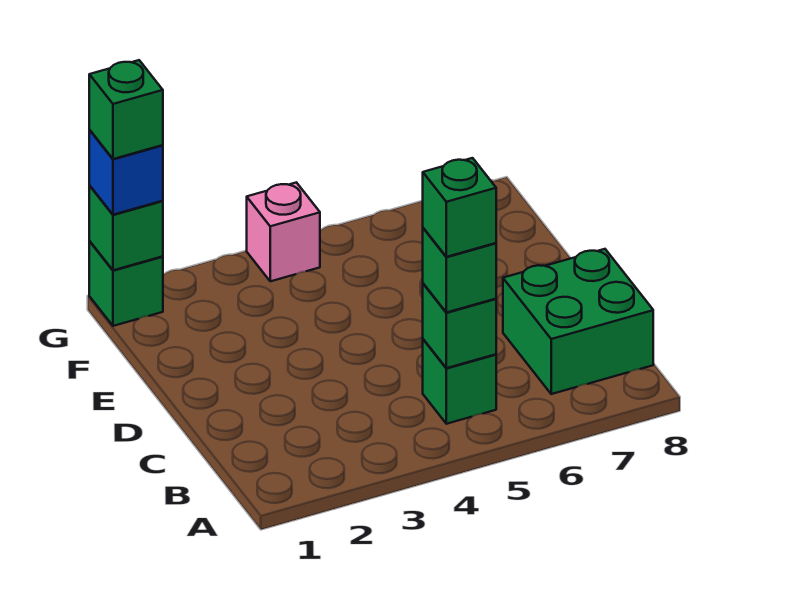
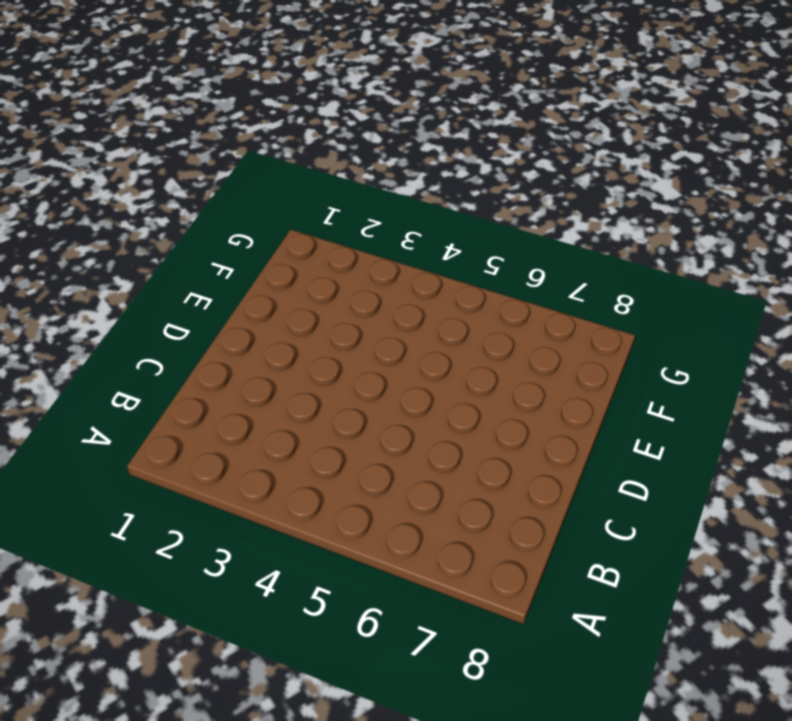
none -> green 1x1 brick [423,339,496,424]
none -> green 2x2 brick [503,249,653,394]

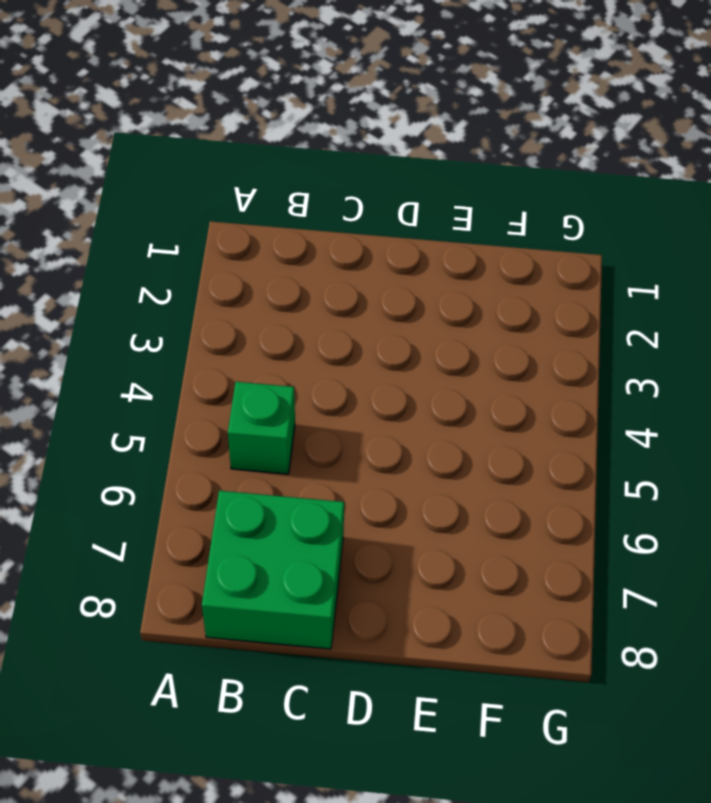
none -> green 1x1 brick [89,241,163,326]
none -> pink 1x1 brick [247,182,320,281]

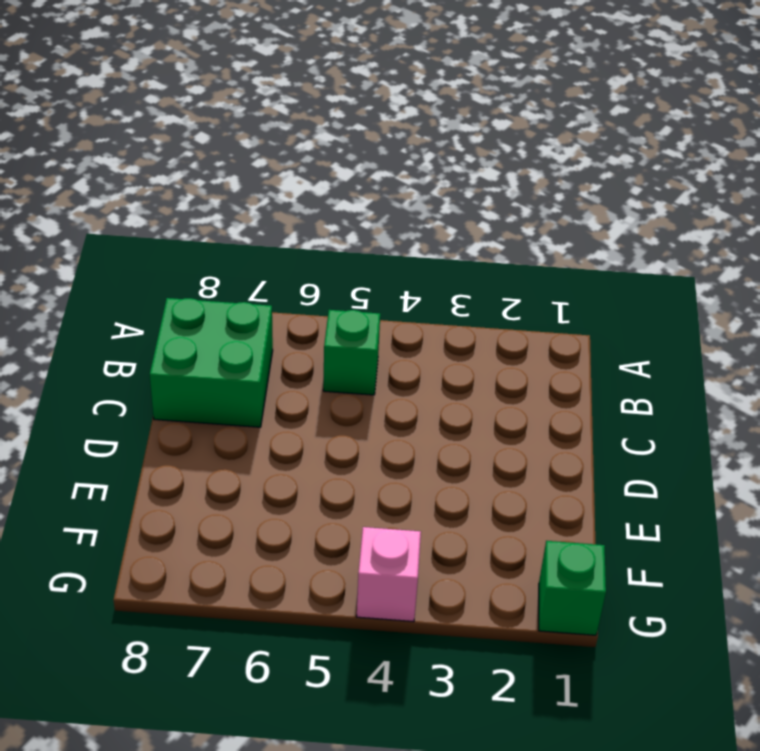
none -> green 1x1 brick [423,284,496,368]
none -> green 1x1 brick [89,186,163,270]

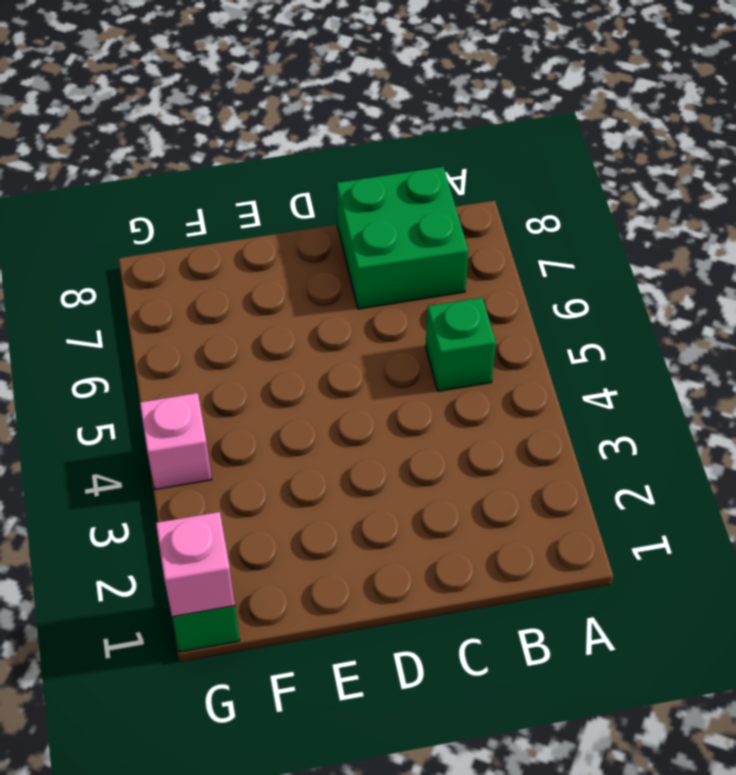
pink 1x1 brick [156,512,235,617] -> green 1x1 brick [89,186,163,270]
none -> green 1x1 brick [423,284,496,368]
none -> green 1x1 brick [423,228,496,313]

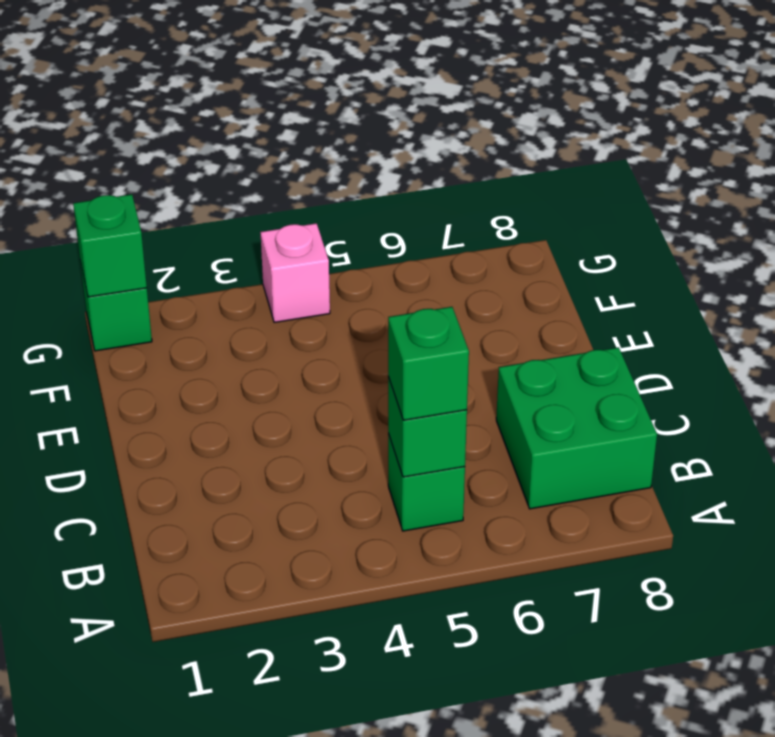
none -> blue 1x1 brick [89,130,163,215]
none -> green 1x1 brick [423,158,496,257]

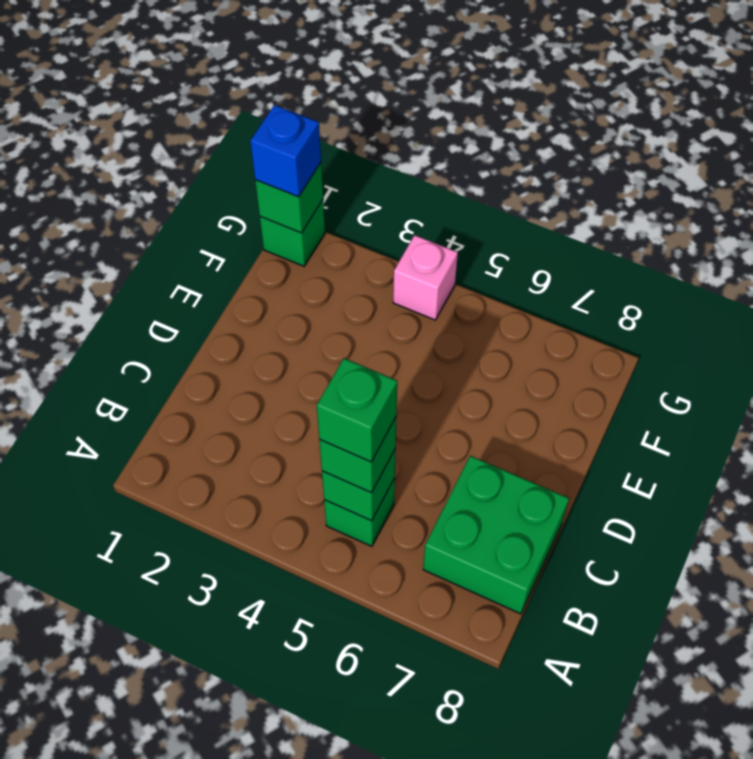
none -> green 1x1 brick [89,60,163,159]

